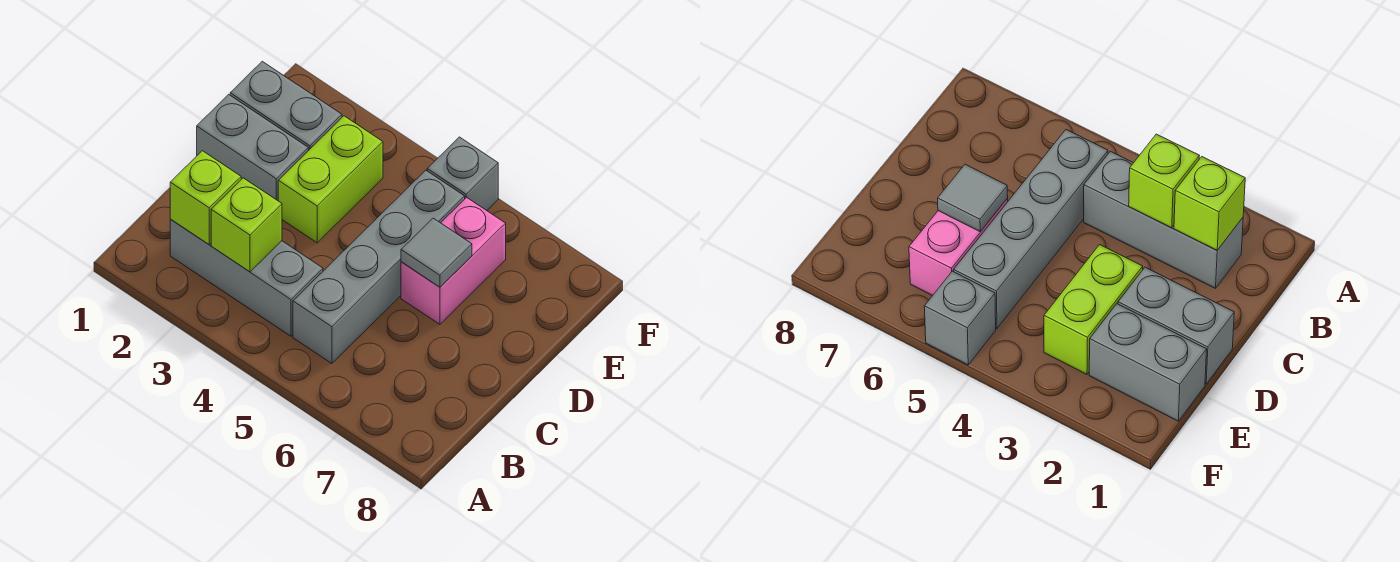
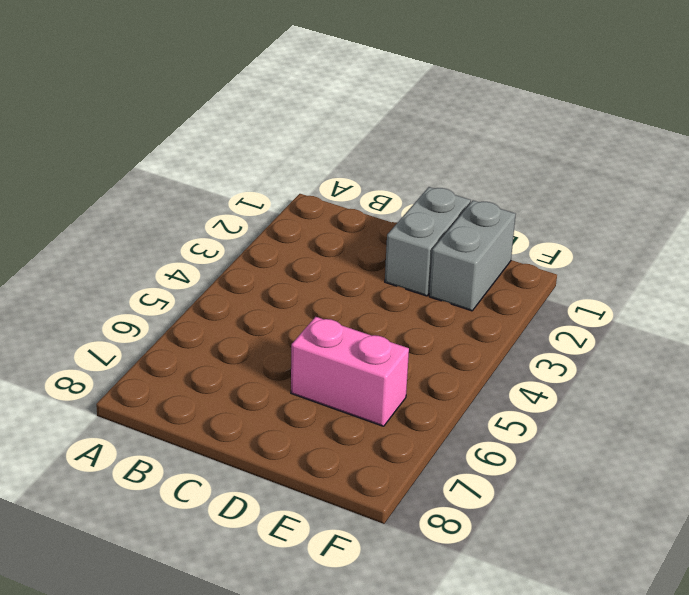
none -> grey 1x3 brick [170,220,323,336]
none -> grey 1x4 brick [293,170,465,363]

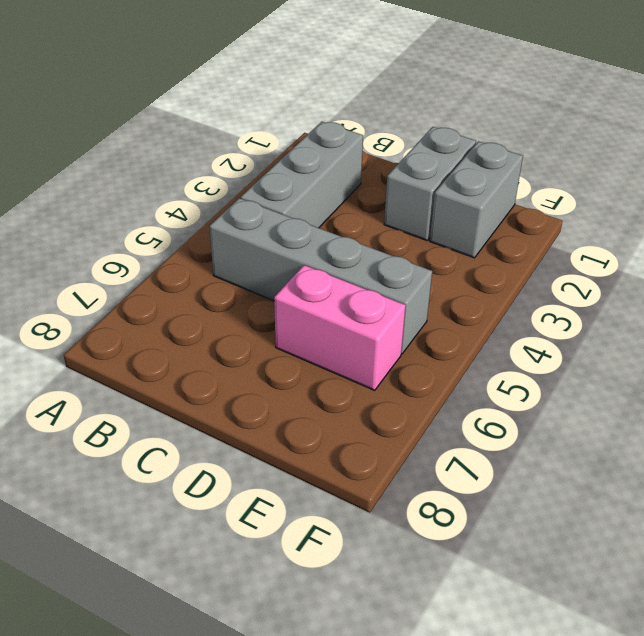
none -> lime 1x2 brick [278,116,383,243]
none -> grey 1x1 brick [427,137,498,210]

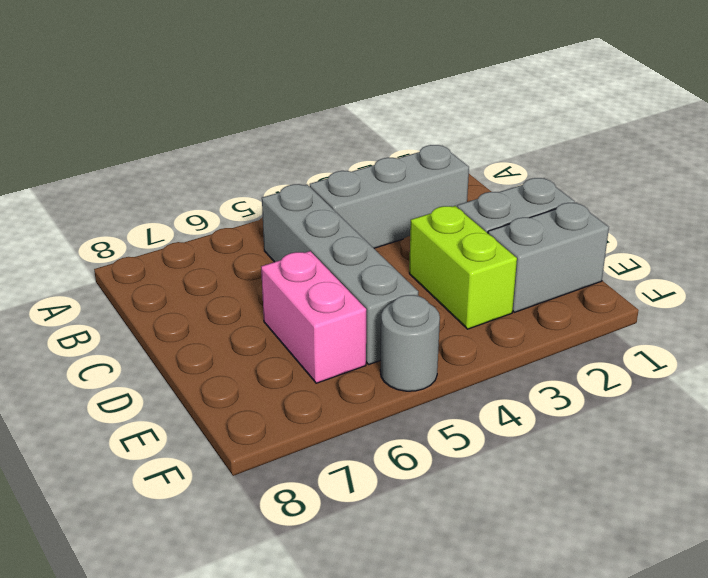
grey 1x1 round brick [380,295,440,391] -> grey 1x1 brick [427,137,498,210]
none -> lime 1x1 brick [170,151,241,244]
none -> lime 1x1 brick [211,178,282,272]

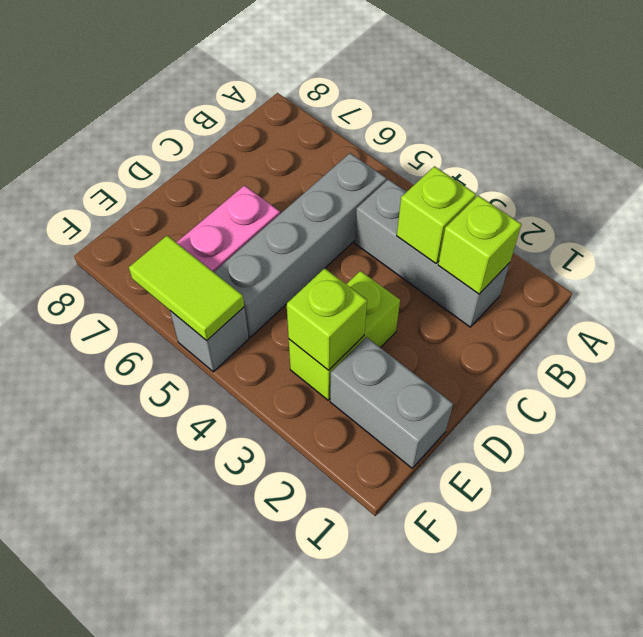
lime 1x1 brick [287,268,367,370] -> none
lime 1x2 tile [129,236,244,341] -> none
none -> grey 1x2 brick [197,94,308,201]
none -> grey 1x1 tile [401,218,472,287]

